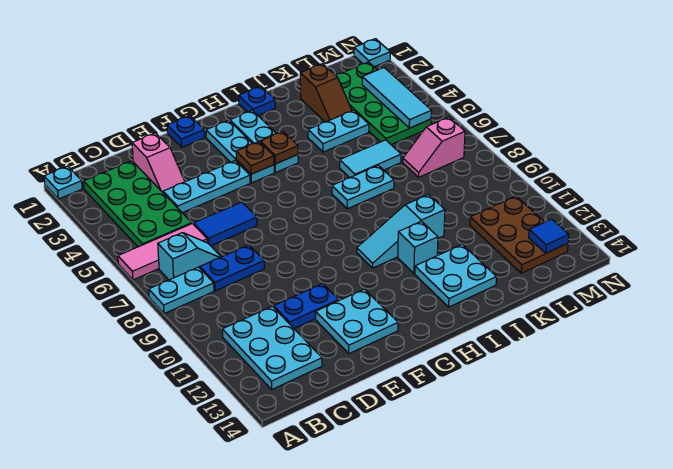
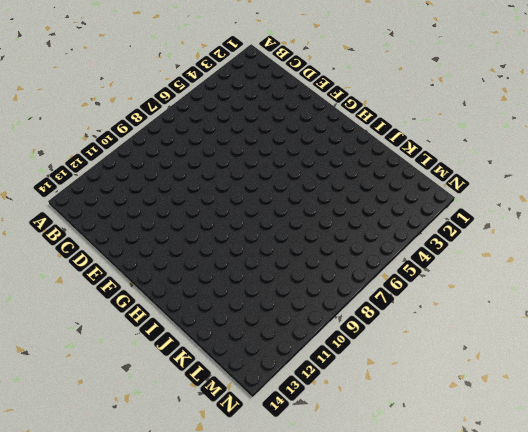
none -> cyan 1x1 plate [44,166,82,199]
none -> pink 1x3 tile [118,224,207,280]
none -> cyan 1x2 plate [149,267,214,314]
none -> green 2x4 plate [84,161,192,247]

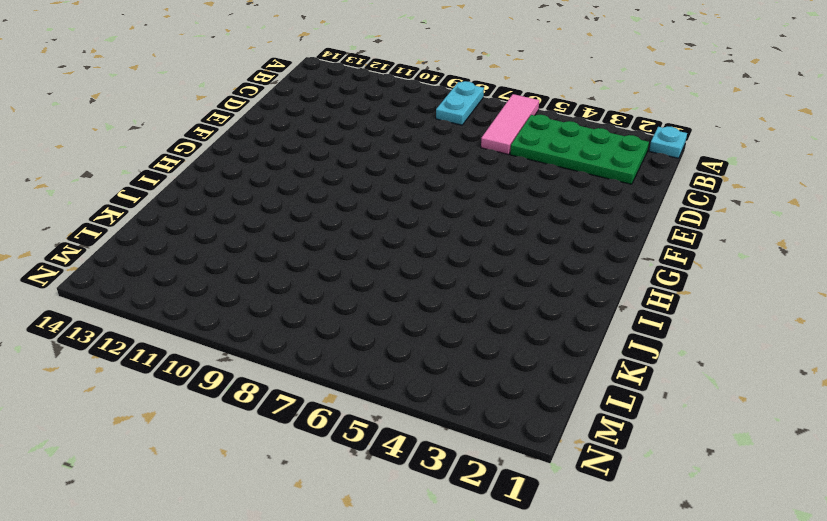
none -> cyan 1x2 slope [158,233,221,280]
none -> cyan 2x3 plate [222,306,322,389]
none -> blue 1x2 plate [200,245,264,291]
none -> pink 1x2 slope [132,133,185,192]

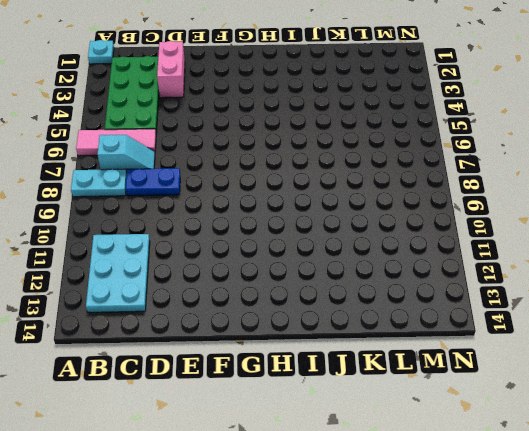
pink 1x2 brick [157,41,185,98] -> pink 1x2 slope [132,133,185,192]
none -> cyan 1x3 plate [163,161,250,213]
none -> blue 1x2 tile [194,202,257,246]
none -> blue 1x2 plate [274,284,339,328]
none -> cyan 2x2 plate [316,289,398,354]

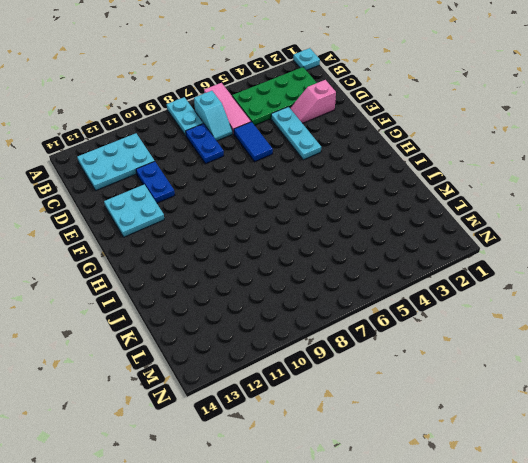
none -> blue 1x1 plate [167,116,204,147]
none -> cyan 1x3 plate [206,120,274,183]
none -> cyan 1x3 plate [230,110,298,173]
none -> cyan 1x3 slope [357,195,445,268]

